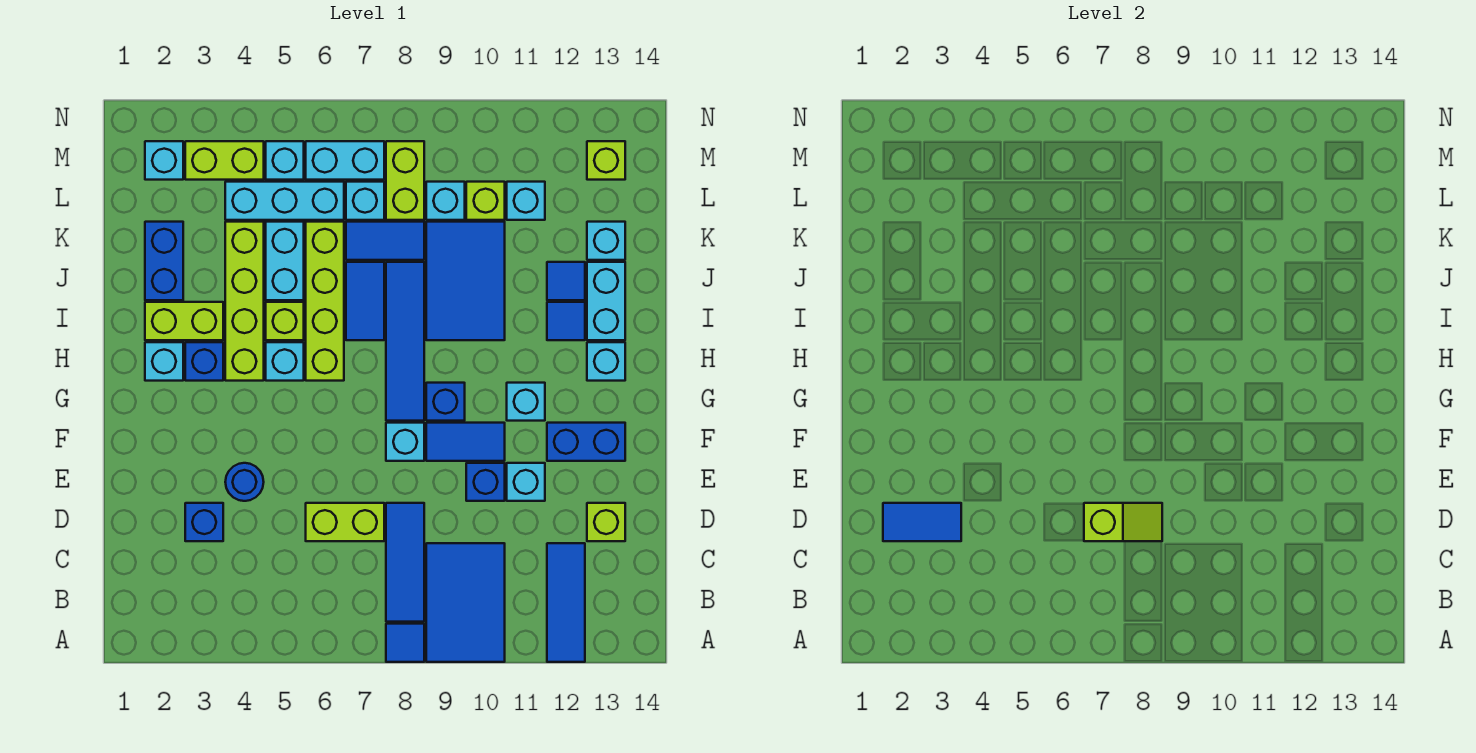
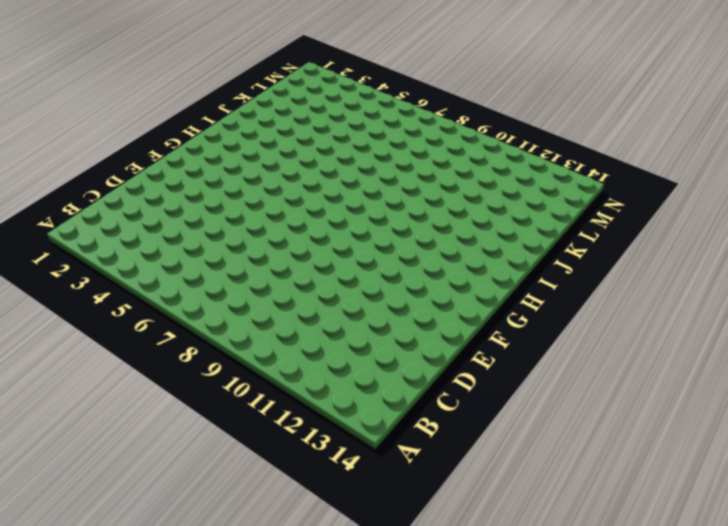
none -> blue 1x1 tile [386,624,424,662]
none -> blue 2x3 tile [426,543,505,662]
none -> blue 1x3 tile [547,543,585,662]
none -> blue 1x3 tile [386,503,424,622]

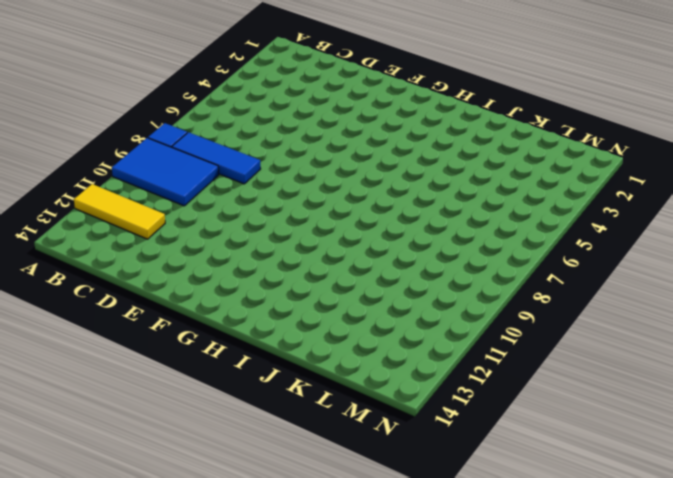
yellow 1x3 tile [74,184,165,239] -> blue 1x3 tile [547,543,585,662]
none -> blue 1x1 brick [185,503,223,541]
none -> lime 1x2 brick [306,503,384,541]
none -> lime 1x1 brick [587,503,625,541]
none -> blue 1x1 round brick [225,463,264,501]

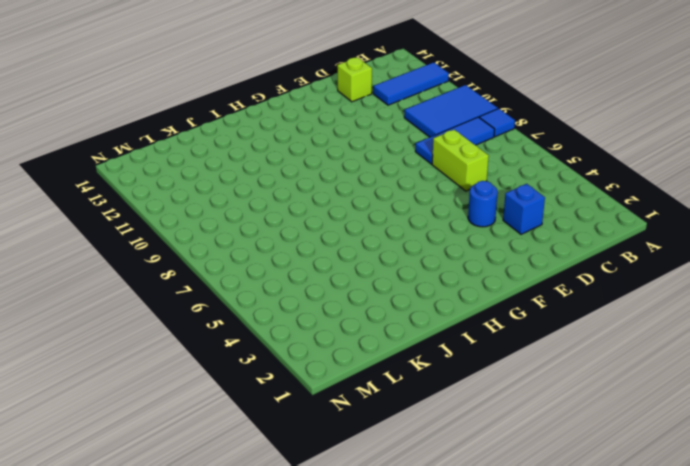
none -> blue 1x1 brick [466,463,505,501]
none -> cyan 1x1 brick [507,463,545,501]
none -> cyan 1x1 brick [386,423,424,461]
none -> blue 1x2 tile [426,423,505,461]

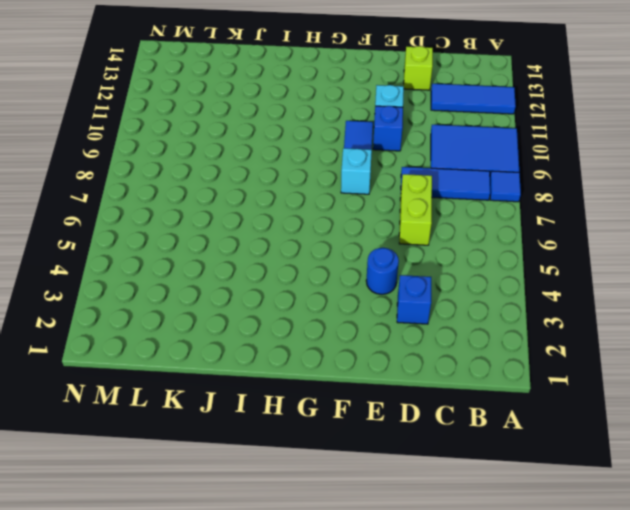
none -> blue 1x2 brick [547,423,625,461]
none -> blue 1x4 tile [386,262,424,421]
none -> blue 1x1 brick [426,383,465,421]
none -> cyan 1x1 brick [507,383,545,421]

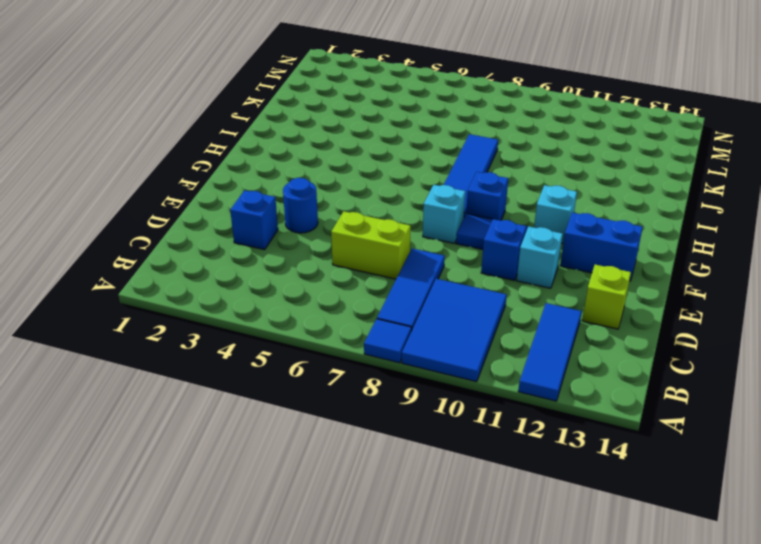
none -> cyan 1x1 brick [145,342,183,381]
none -> blue 1x1 brick [185,342,223,381]
none -> lime 1x4 brick [225,222,264,381]
none -> cyan 1x1 brick [266,342,304,381]

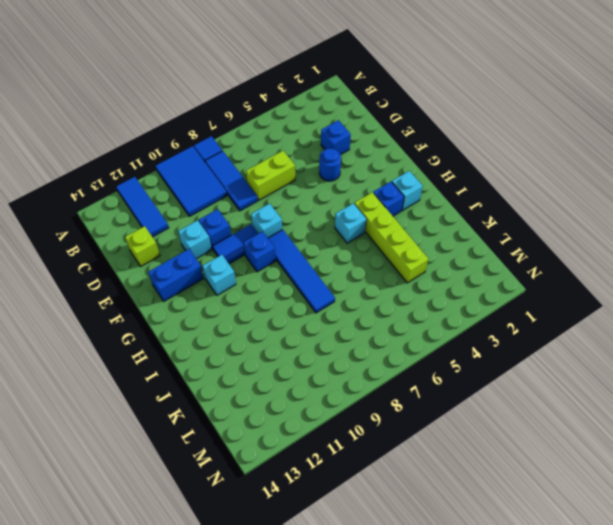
none -> lime 1x4 brick [306,222,344,381]
none -> cyan 1x1 brick [587,342,625,381]
none -> lime 1x2 brick [145,302,223,340]
none -> lime 1x1 brick [266,302,304,340]

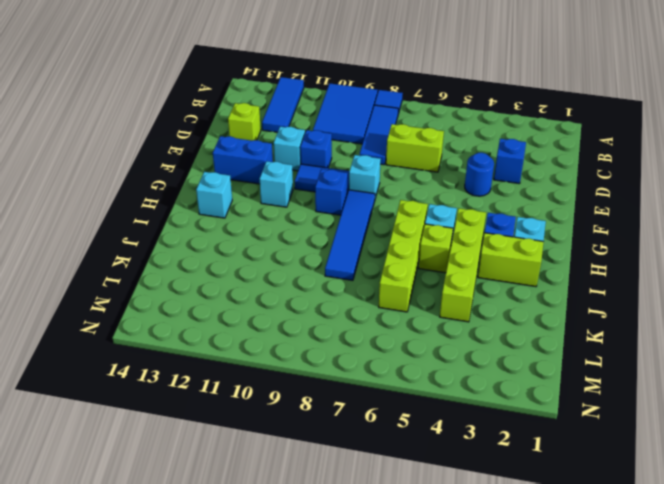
none -> blue 1x2 tile [346,262,384,340]
none -> blue 2x3 tile [426,222,505,340]
none -> blue 1x1 tile [547,302,585,340]
none -> cyan 1x2 brick [587,262,625,340]

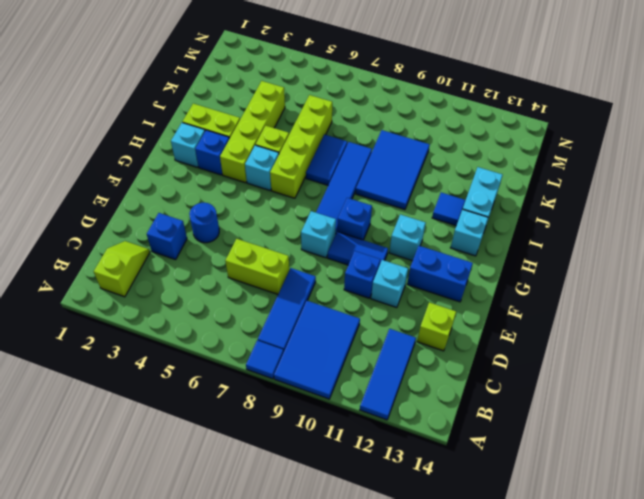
lime 1x2 slope [94,241,150,297] -> lime 1x2 slope turned to [1084,503,1162,541]
none -> blue 1x2 brick [145,222,183,300]
none -> cyan 1x2 brick [266,222,304,300]
none -> blue 1x1 tile [547,262,585,300]
none -> blue 1x2 tile [346,222,424,260]

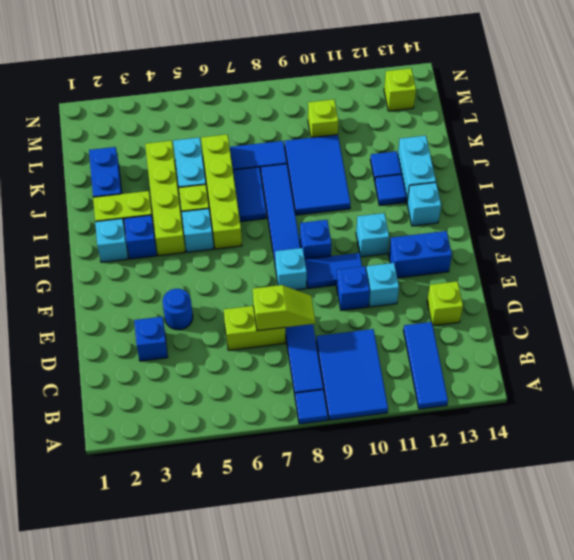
none -> cyan 1x1 brick [587,222,625,260]
none -> cyan 1x3 brick [225,182,344,220]
none -> cyan 1x1 brick [346,182,384,220]
none -> lime 1x2 brick [386,141,424,220]

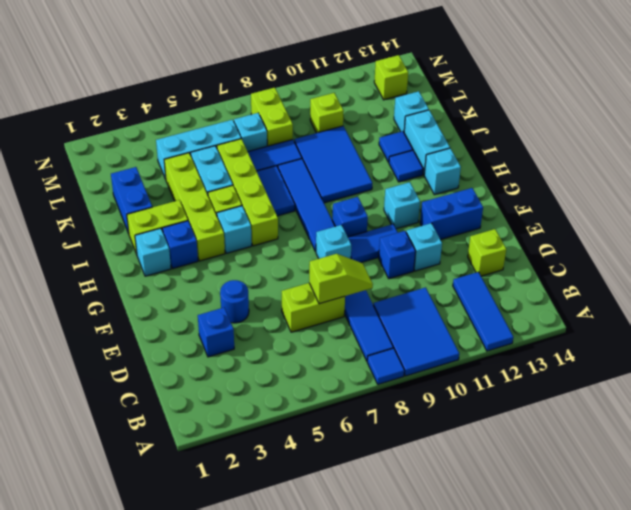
none -> cyan 1x1 brick [426,182,465,220]
none -> cyan 1x1 brick [507,182,545,220]
none -> cyan 1x1 brick [145,141,183,180]
none -> lime 1x2 brick [185,141,264,180]

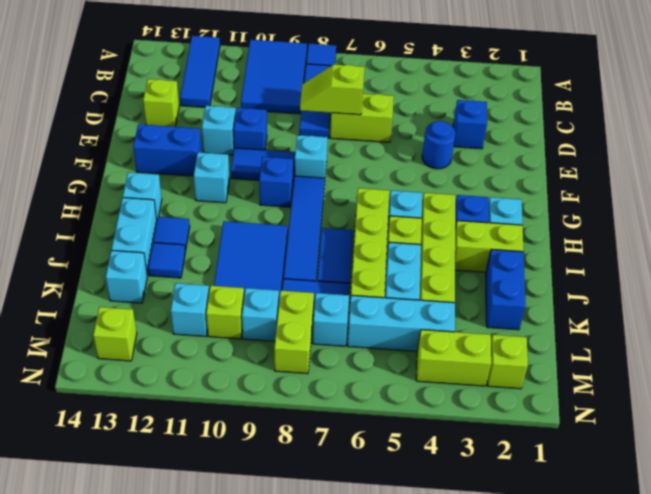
lime 1x1 brick [487,335,528,389] -> cyan 1x1 brick [145,141,183,180]
none -> cyan 1x1 brick [266,141,304,180]
none -> cyan 1x2 brick [306,141,384,180]
none -> blue 1x2 tile [883,503,961,541]

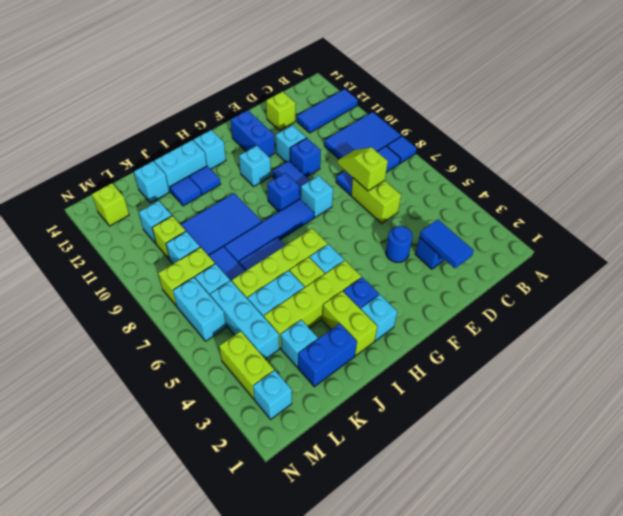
cyan 1x1 brick [281,320,318,367] -> cyan 1x1 brick moved to [266,141,304,180]

